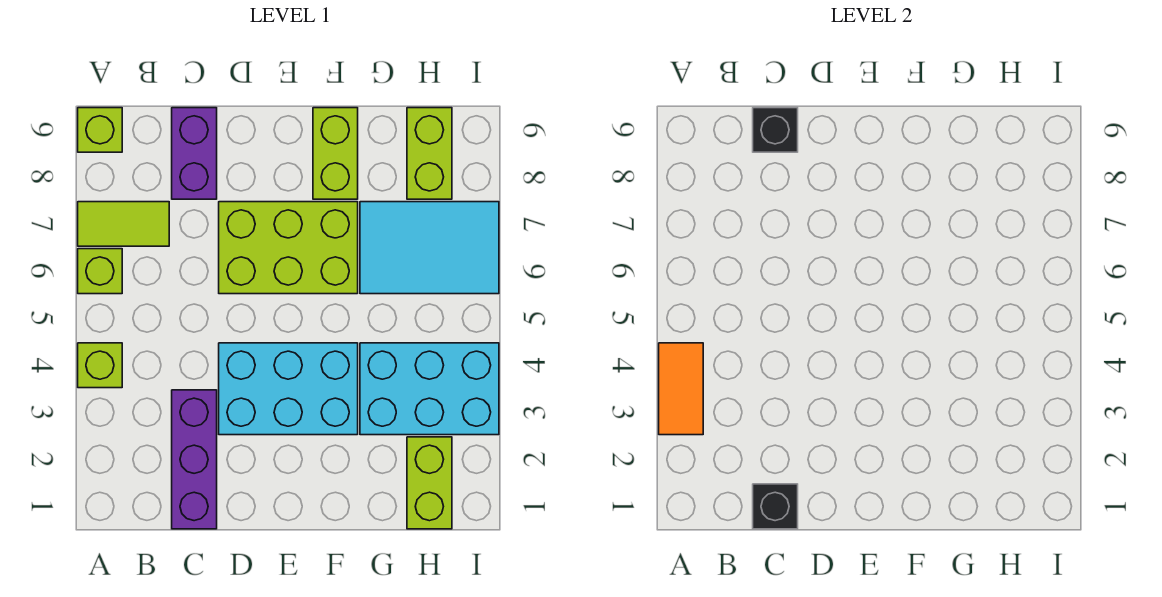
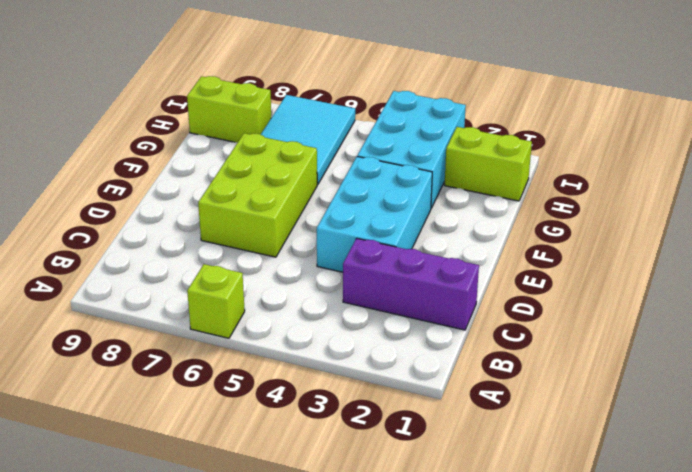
none -> lime 1x1 brick [78,343,122,388]
none -> lime 1x2 tile [78,202,169,246]
none -> lime 1x1 brick [78,108,122,152]

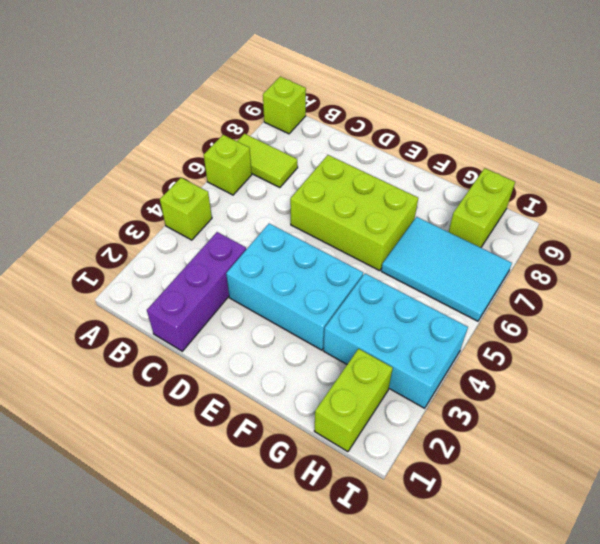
none -> purple 1x2 brick [172,108,217,199]
none -> lime 1x2 brick [313,108,358,199]
none -> orange 1x2 tile [659,343,703,435]

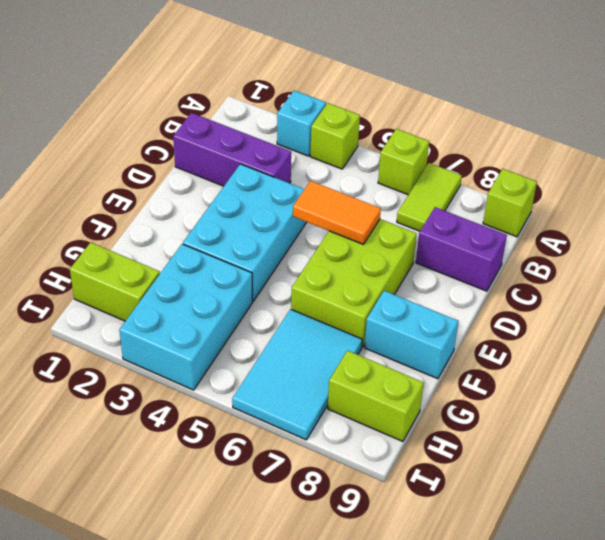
cyan 1x1 brick [277,91,326,156] -> none
orange 1x2 tile [293,181,381,244] -> orange 1x2 tile moved to [659,343,703,435]
cyan 1x2 brick [364,291,458,379] -> lime 1x2 brick [313,108,358,199]
none -> black 1x1 brick [753,484,798,529]
none -> black 1x1 brick [753,108,798,152]

